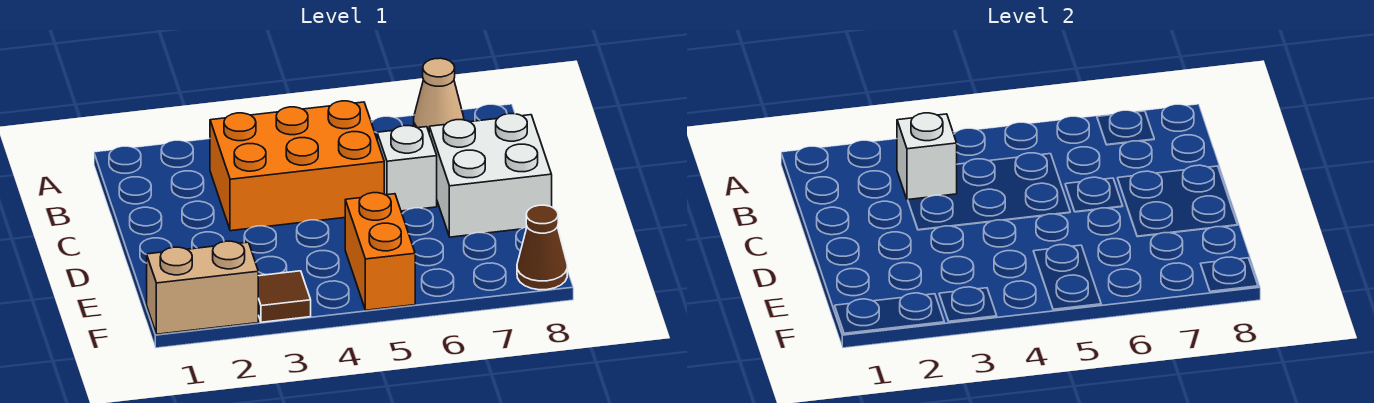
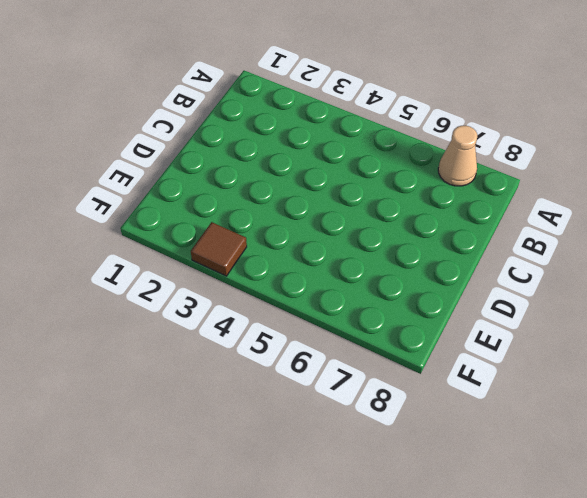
none -> orange 2x3 brick [210,101,384,231]
none -> white 1x1 brick [377,126,437,211]

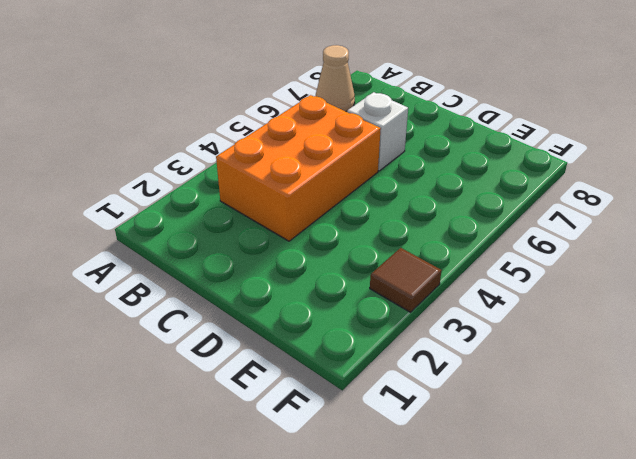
none -> white 2x2 brick [429,114,552,237]
none -> orange 1x2 brick [345,193,415,310]

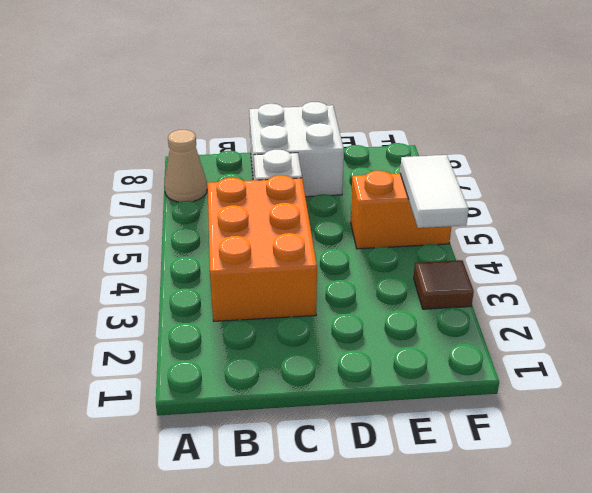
white 1x2 tile [400,155,469,228] -> none
none -> tan 1x2 brick [147,241,258,334]
none -> brown 1x1 cone [517,205,567,290]

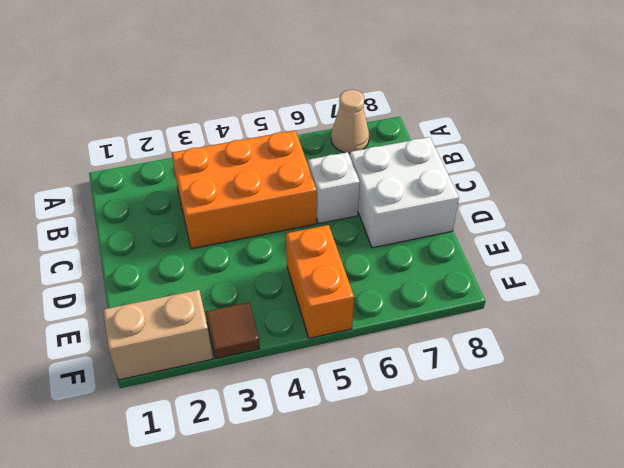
none -> brown 1x1 cone [517,205,567,290]
none -> white 1x1 brick [897,113,957,200]

